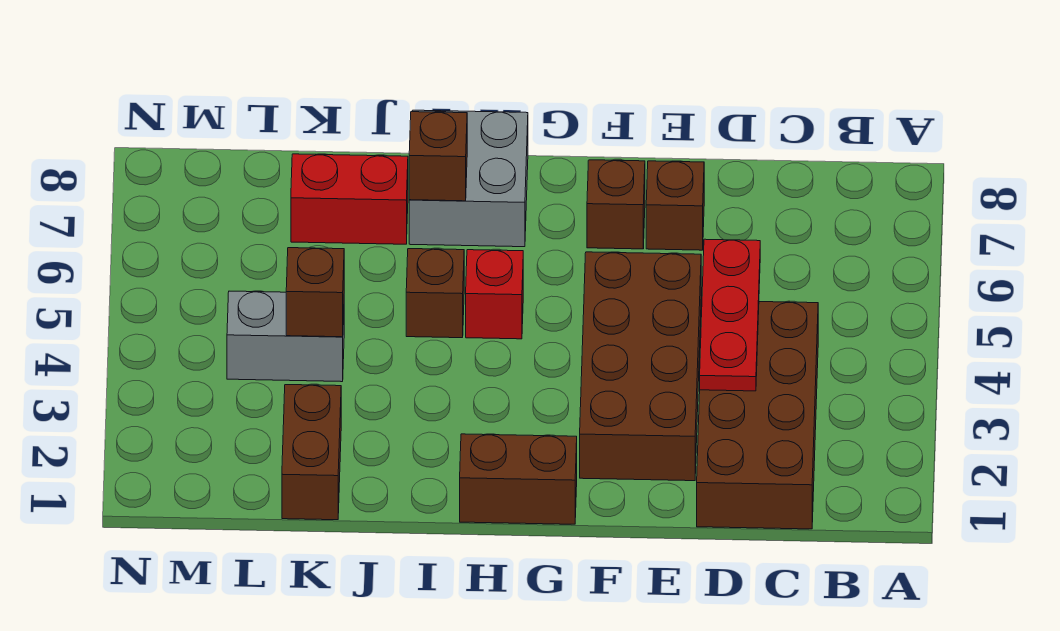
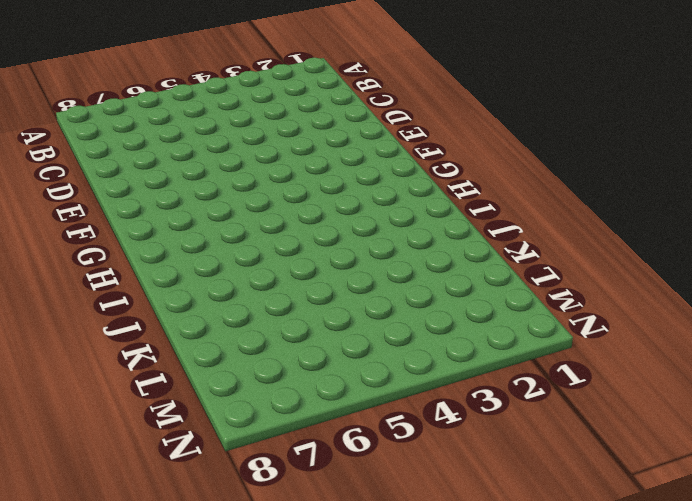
none -> brown 2x4 brick [697,302,818,529]
none -> brown 2x4 brick [580,252,701,481]
none -> brown 1x1 brick [646,161,704,250]

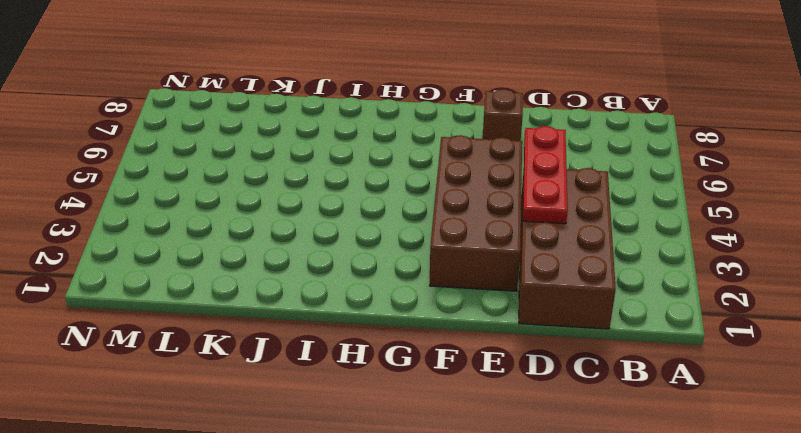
none -> brown 1x1 brick [587,160,645,249]
none -> brown 1x2 brick [460,434,577,524]
none -> red 1x1 brick [466,250,523,339]

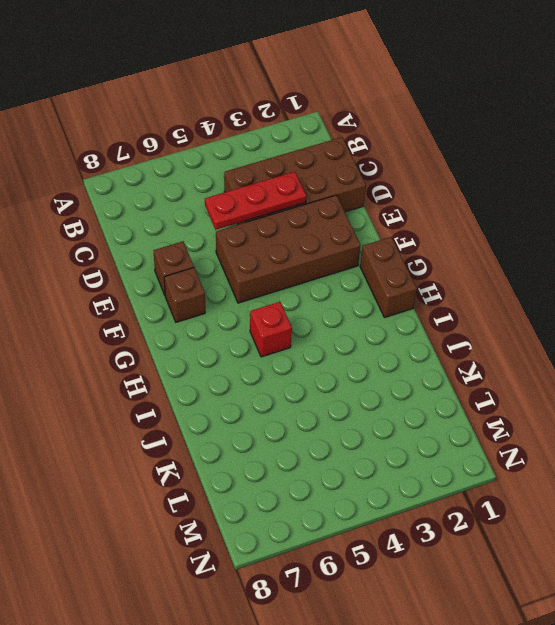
none -> grey 2x2 brick [409,110,528,247]
none -> brown 1x1 brick [406,249,464,338]
none -> red 1x2 brick [291,154,408,244]

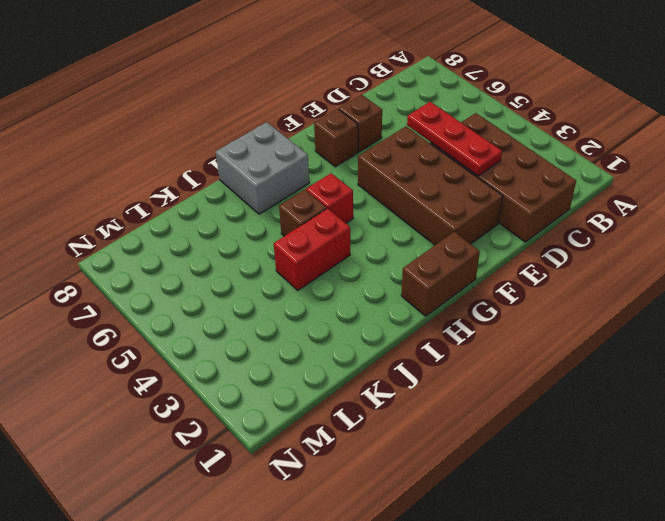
red 1x2 brick [274,208,350,290] -> red 1x2 brick moved to [291,154,408,244]
none -> brown 1x2 brick [282,385,341,520]
none -> grey 1x2 brick [227,291,344,382]
none -> brown 1x1 brick [409,112,467,201]

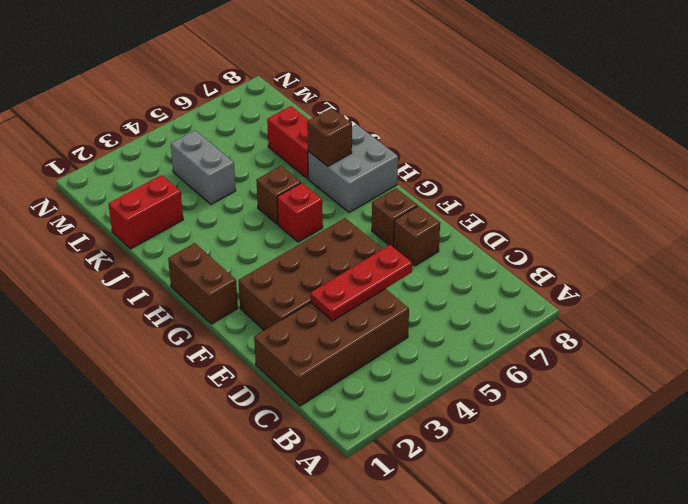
red 1x2 brick [109,175,183,249] -> brown 1x2 brick [282,385,341,520]
none -> brown 1x1 brick [286,248,344,337]

